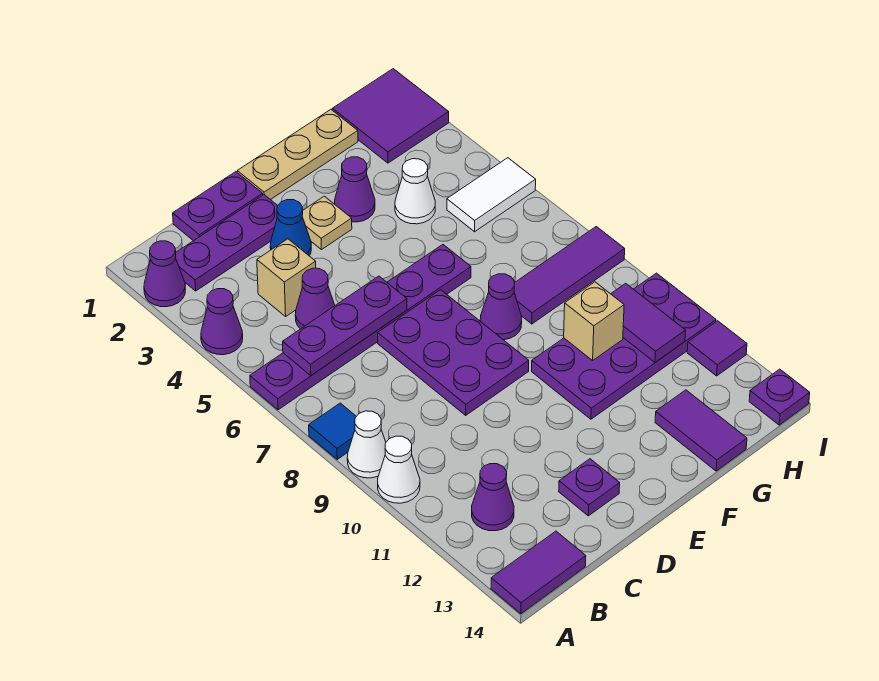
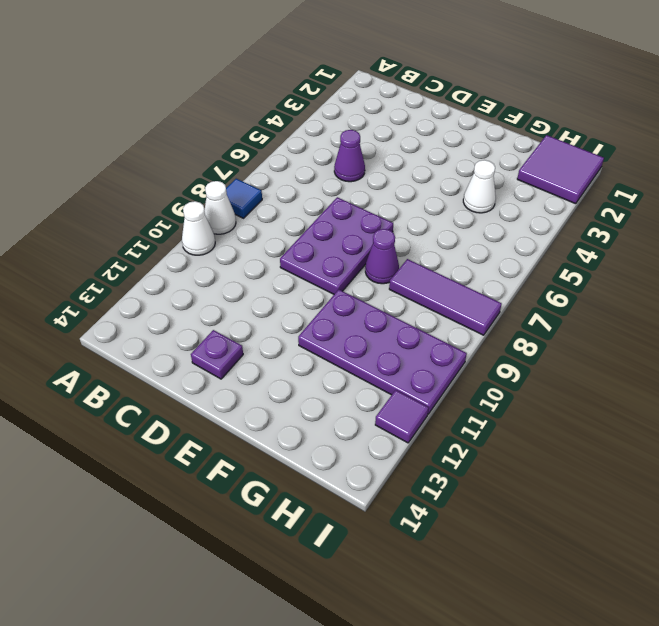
none -> purple 1x1 cone [144,241,186,307]
none -> purple 1x1 cone [201,289,243,355]
none -> purple 1x6 plate [250,245,471,410]
none -> purple 1x2 tile [491,531,586,614]

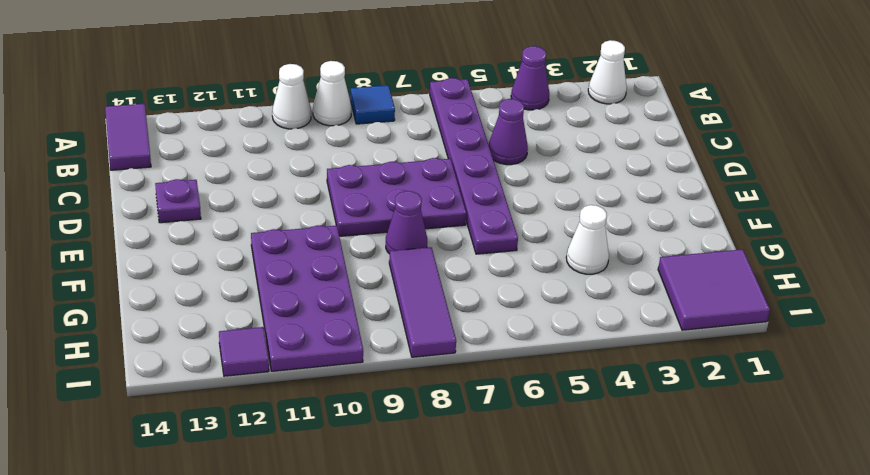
white 1x1 cone [588,40,627,104] -> purple 1x1 cone [144,241,186,307]
none -> purple 1x3 plate [175,195,278,291]
none -> purple 1x1 cone [472,464,514,531]
none -> purple 1x2 plate [173,172,263,241]
none -> tan 1x1 brick [257,239,316,316]

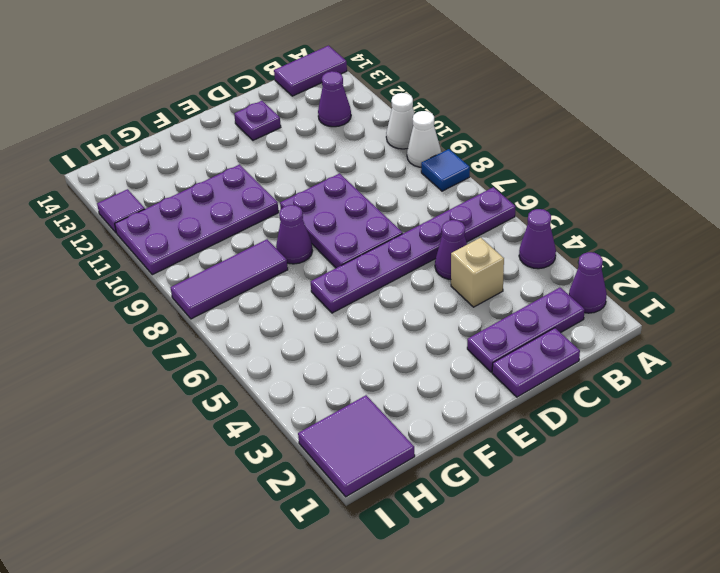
none -> blue 1x1 cone [270,200,311,256]
none -> tan 1x3 plate [237,110,358,200]
none -> tan 1x1 plate [302,196,352,250]
none -> purple 1x1 cone [335,157,375,222]

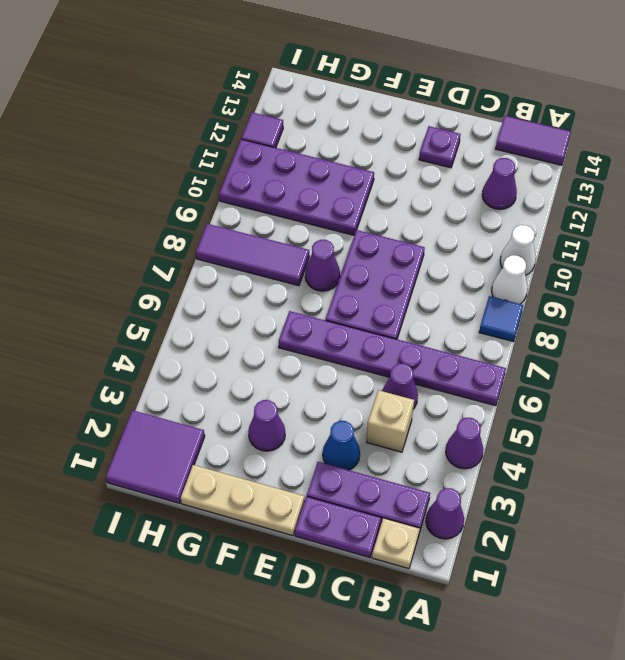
tan 1x1 plate [372,518,420,569] -> tan 1x1 plate moved to [302,196,352,250]
none -> white 1x1 cone [395,159,435,224]
none -> purple 1x2 tile [655,390,747,471]
none -> white 1x2 tile [447,158,536,232]
none -> purple 1x1 plate [749,369,810,425]

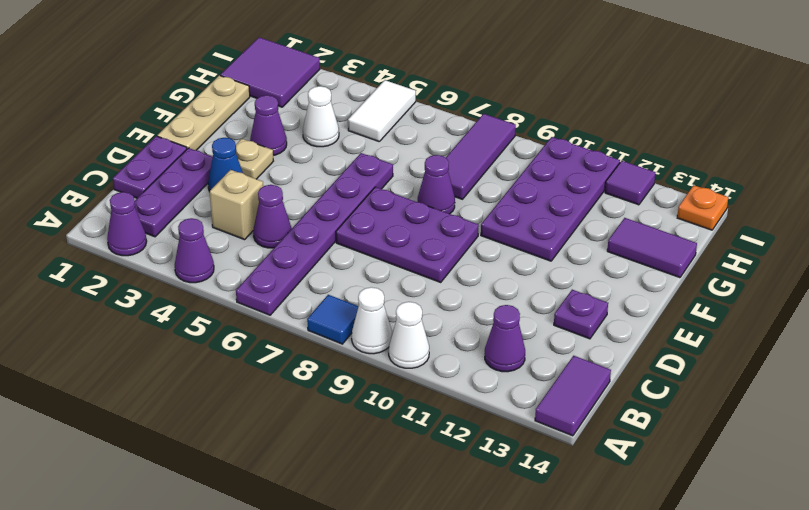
orange 1x1 plate [677,185,728,230] -> purple 1x1 plate [749,369,810,425]
none -> purple 1x3 plate [283,276,407,375]
none -> tan 1x1 brick [564,282,624,360]
none -> purple 1x2 tile [611,283,686,362]

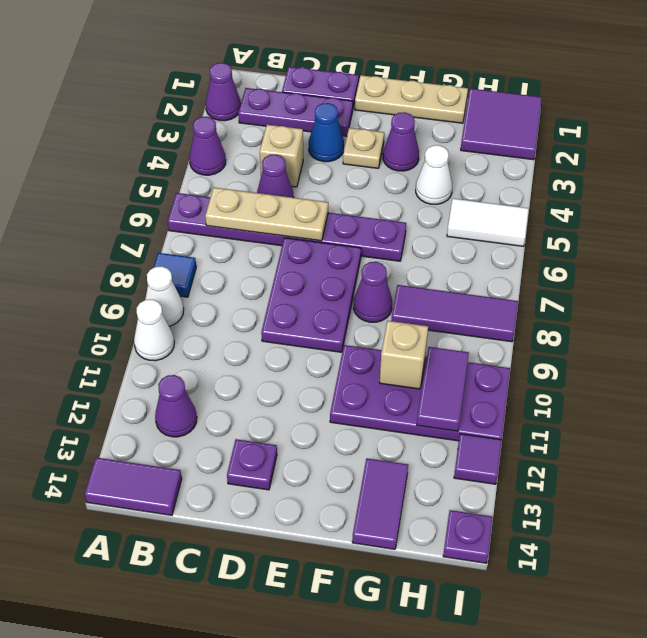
tan 1x3 plate [205,187,328,241] -> purple 1x3 plate [283,276,407,375]

